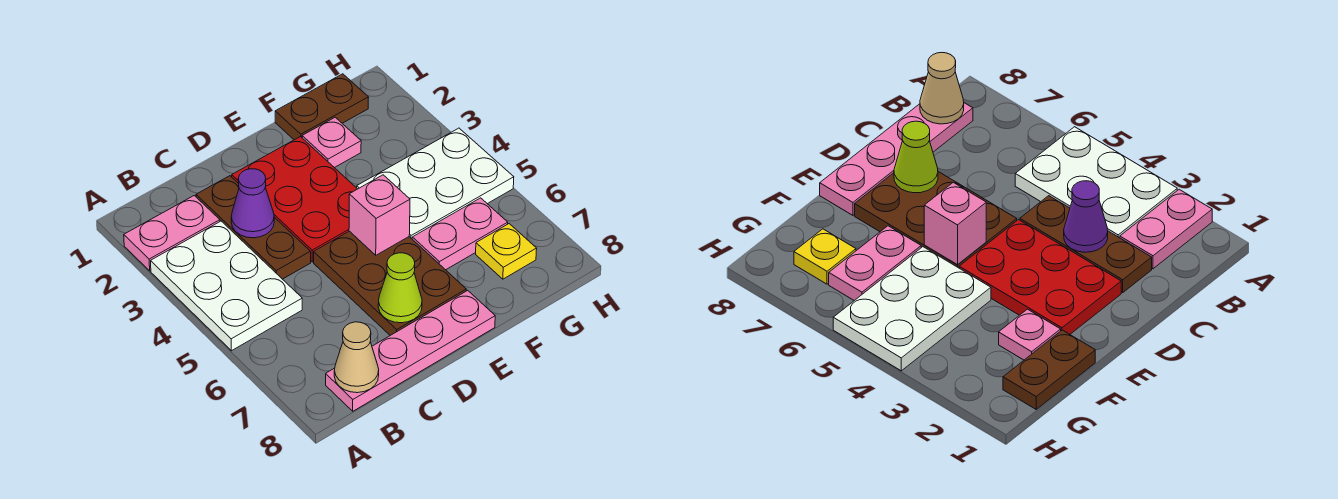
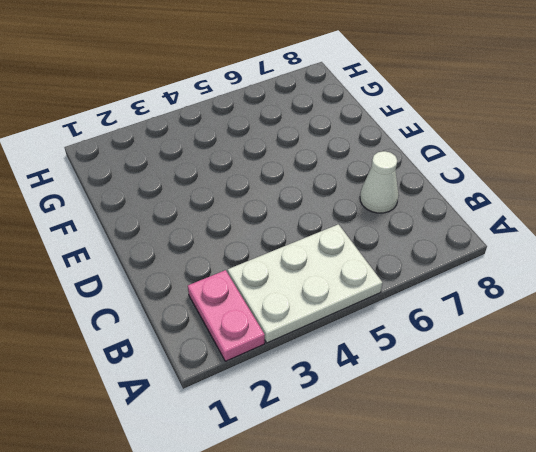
white 1x1 cone [360,151,399,213] -> none
none -> pink 1x4 plate [326,290,495,411]
none -> brown 1x3 plate [196,176,311,279]
none -> red 2x3 plate [232,137,357,262]

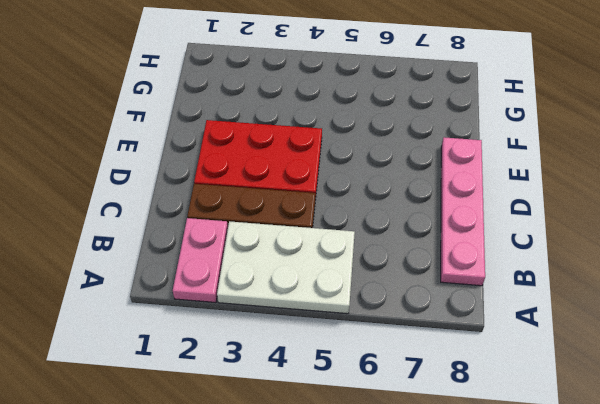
none -> brown 2x3 plate [314,231,466,335]
none -> brown 1x2 plate [275,74,369,140]
none -> pink 1x1 plate [302,117,361,168]

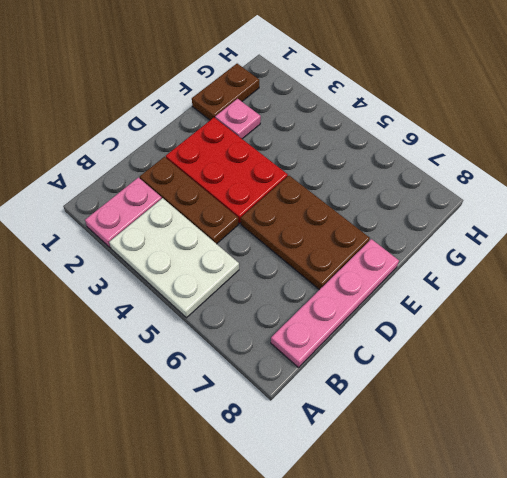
none -> white 2x3 plate [357,128,514,239]
none -> pink 1x2 plate [412,198,508,270]
none -> yellow 1x1 plate [476,224,537,279]

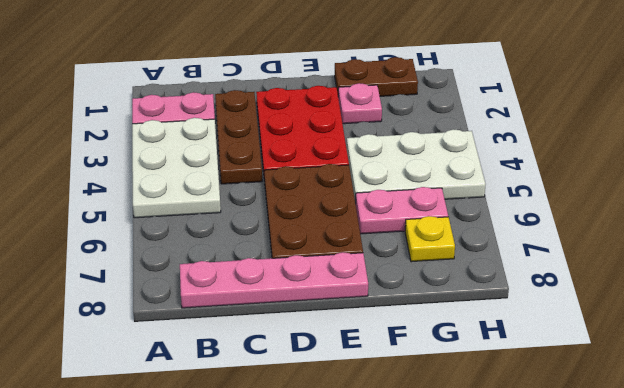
none -> tan 1x1 cone [334,322,379,393]
none -> purple 1x1 cone [231,169,274,238]
none -> lime 1x1 cone [378,253,422,323]

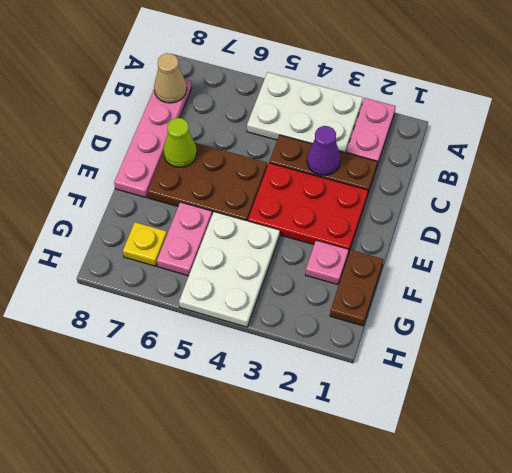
none -> pink 1x1 brick [349,175,410,255]

